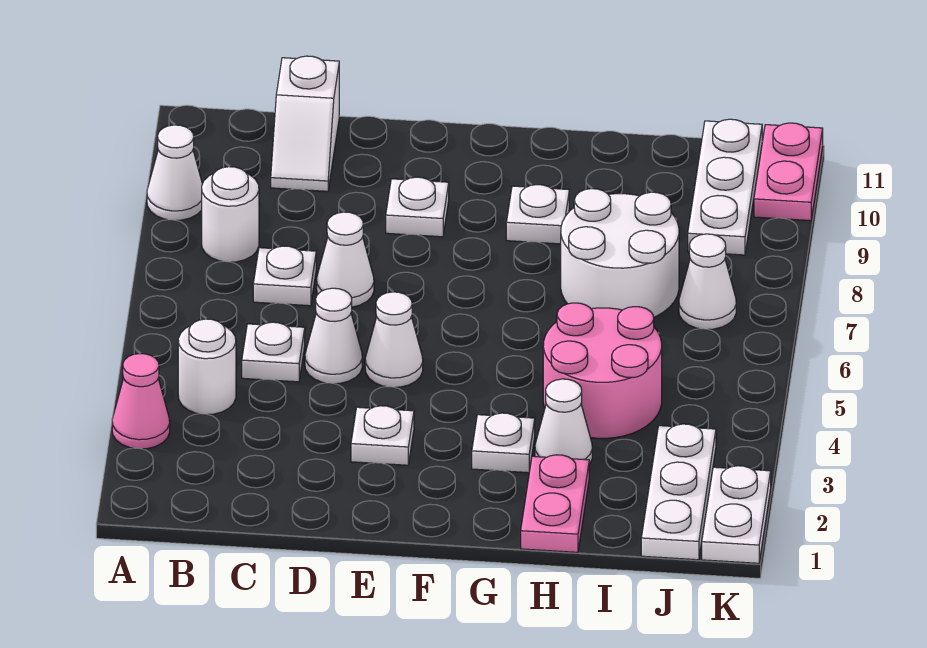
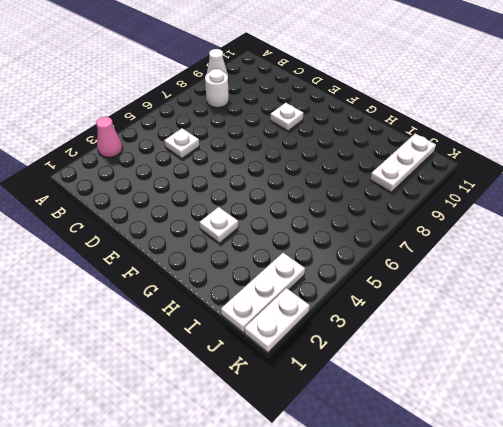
none -> white 1x1 round brick [178,319,236,414]
none -> white 1x1 plate [253,246,316,306]
none -> white 1x2 slope [271,56,339,191]

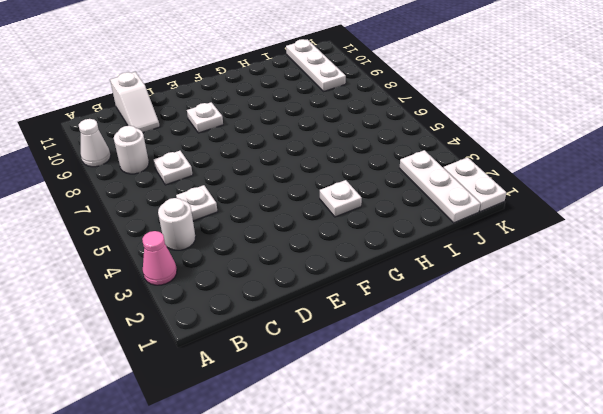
none -> white 1x1 cone [305,288,362,384]
none -> white 1x1 cone [317,212,374,307]
none -> white 1x1 plate [351,406,414,465]

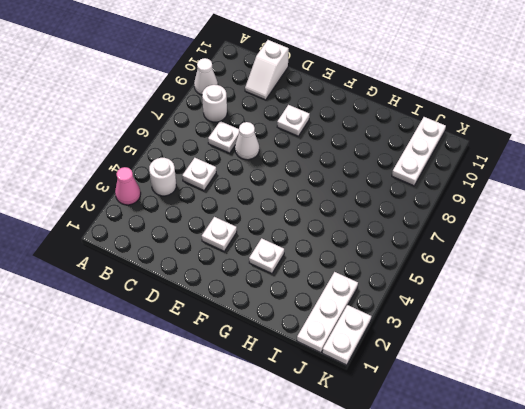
none -> white 1x1 cone [305,288,362,384]
none -> white 1x1 cone [365,292,423,387]
none -> white 1x1 plate [506,185,569,244]

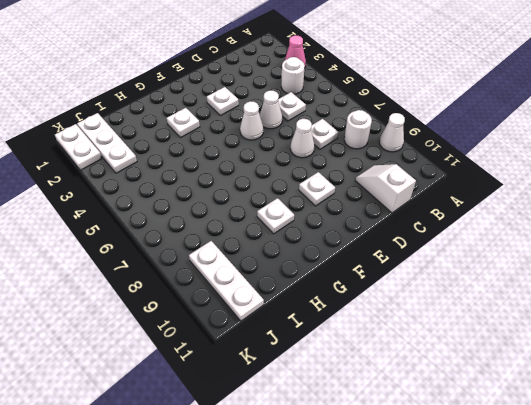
none -> pink 1x2 plate [521,455,589,552]
none -> white 1x1 cone [535,379,592,464]
none -> pink 2x2 round brick [543,303,662,438]

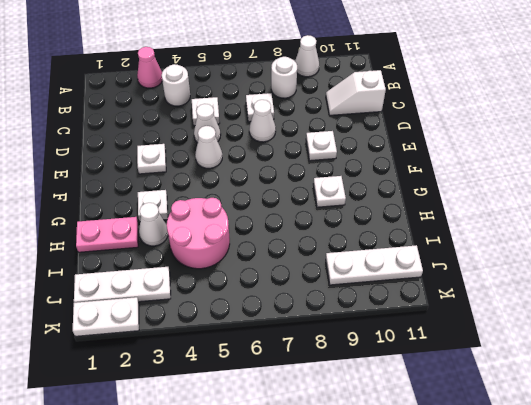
none -> white 2x2 round brick [561,189,679,317]
none -> white 1x1 cone [679,234,736,329]
none -> pink 1x2 plate [754,123,823,221]

